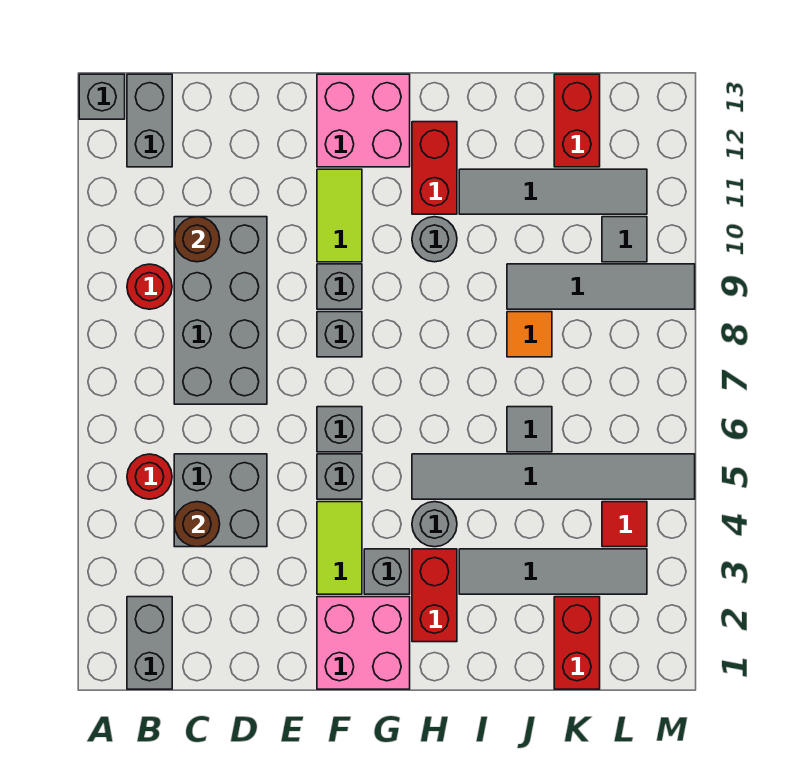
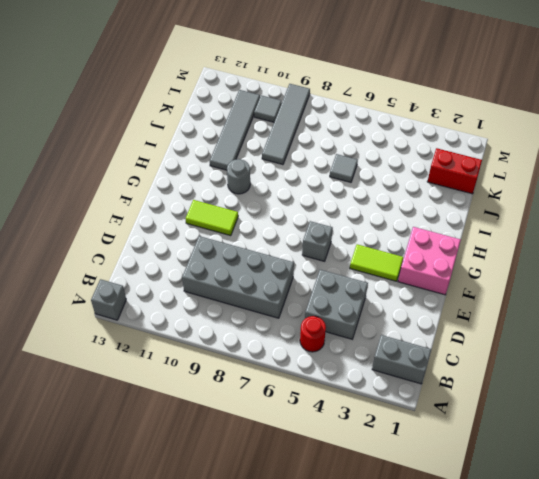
none -> red 1x1 round brick [127,264,172,309]
none -> grey 1x2 brick [127,74,172,167]
none -> grey 1x1 brick [317,454,362,499]
none -> grey 1x1 brick [317,312,362,357]

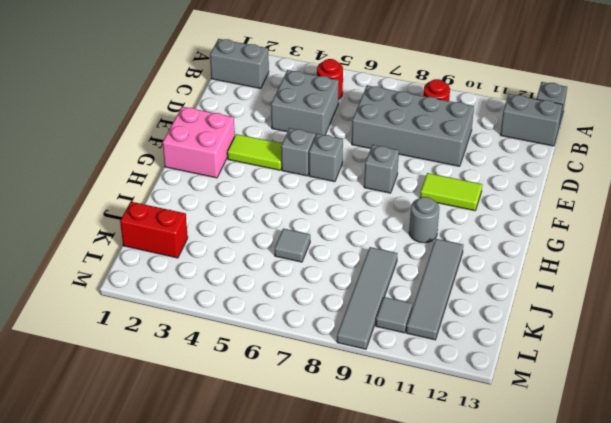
none -> grey 1x1 brick [317,264,362,309]
none -> pink 2x2 brick [317,74,410,167]
none -> grey 1x1 brick [364,549,410,594]
none -> red 1x2 brick [412,549,457,642]

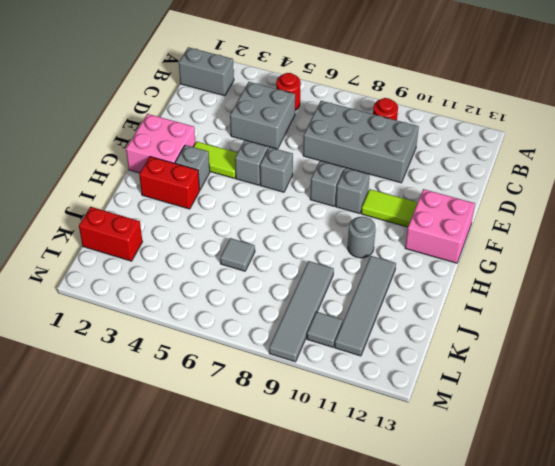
none -> grey 1x1 brick [79,74,125,119]
none -> grey 1x2 brick [127,74,172,167]
none -> grey 1x1 round brick [412,502,457,547]
none -> grey 1x6 tile [412,454,695,499]

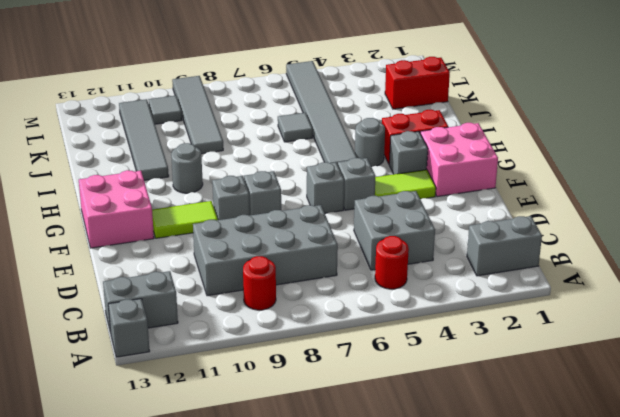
none -> red 1x2 brick [412,122,457,214]
none -> grey 1x4 tile [459,549,647,594]
none -> orange 1x1 tile [507,312,552,357]
none -> red 1x2 brick [554,74,600,167]

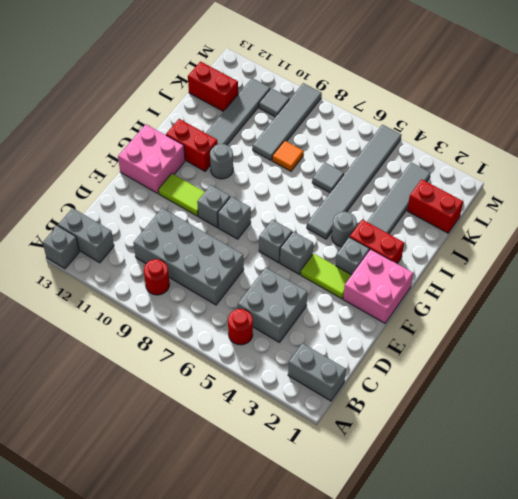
none -> red 1x1 tile [602,502,647,547]
none -> brown 1x1 round brick [174,502,220,547]
none -> brown 1x1 round brick [174,217,220,262]

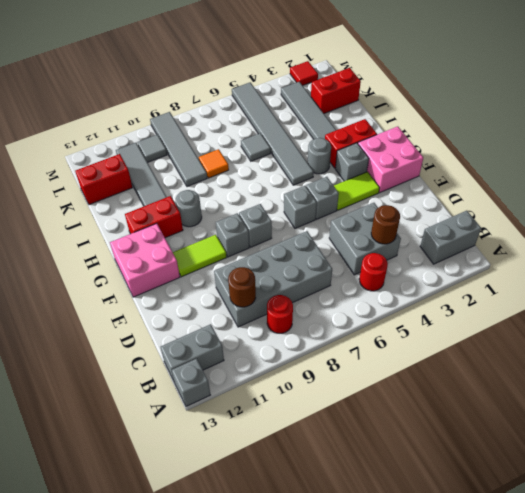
red 1x1 tile [290,61,318,86] -> red 1x1 tile moved to [602,502,647,547]

